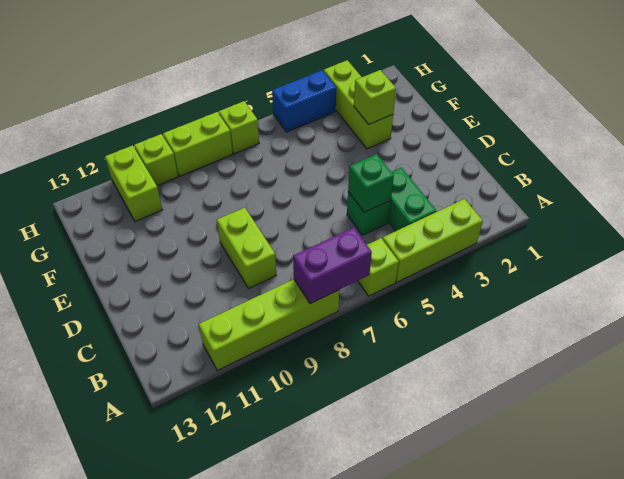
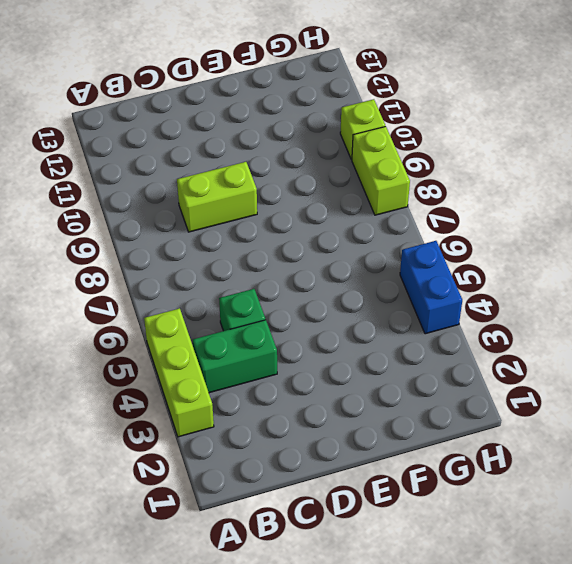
none -> lime 1x1 brick [358,238,399,296]
none -> lime 1x4 brick [199,279,339,370]
none -> lime 1x3 brick [324,60,393,149]

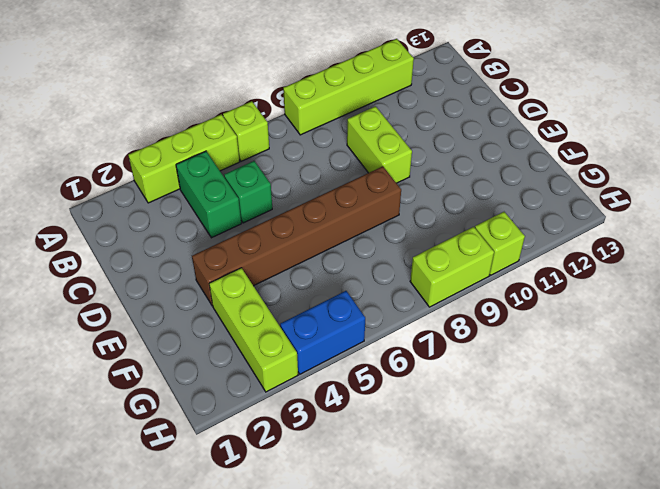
brown 1x6 brick [192,166,401,306] -> none
none -> lime 1x2 brick [105,145,162,222]
none -> lime 1x1 brick [219,101,259,154]
none -> purple 1x2 brick [293,228,372,304]

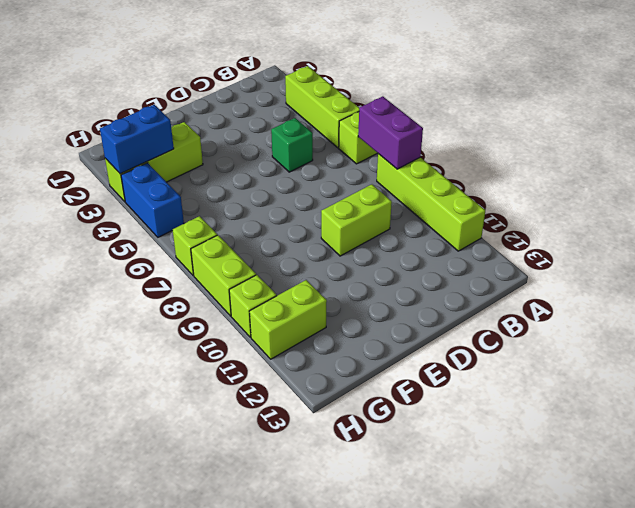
blue 1x2 brick [100,105,174,174] -> none
none -> green 1x2 brick [388,167,436,231]
none -> green 1x1 brick [348,154,394,212]
none -> lime 1x1 brick [354,70,396,124]

